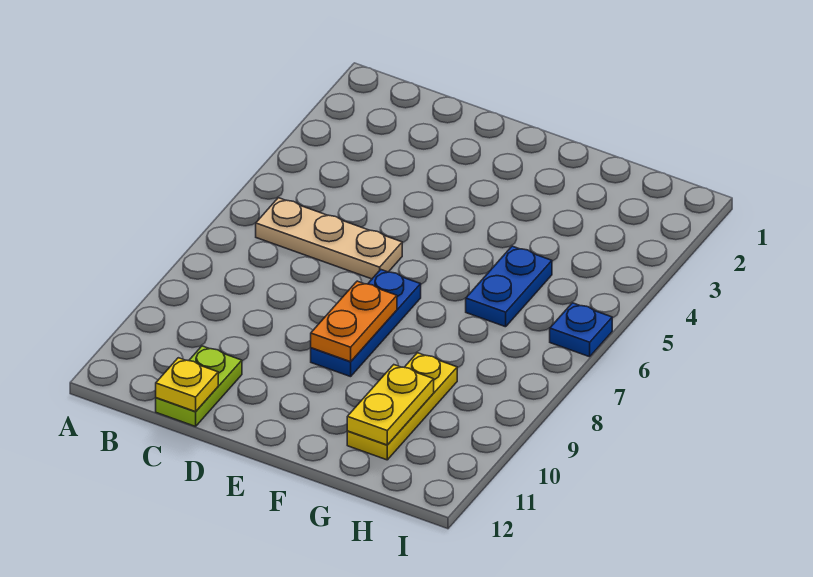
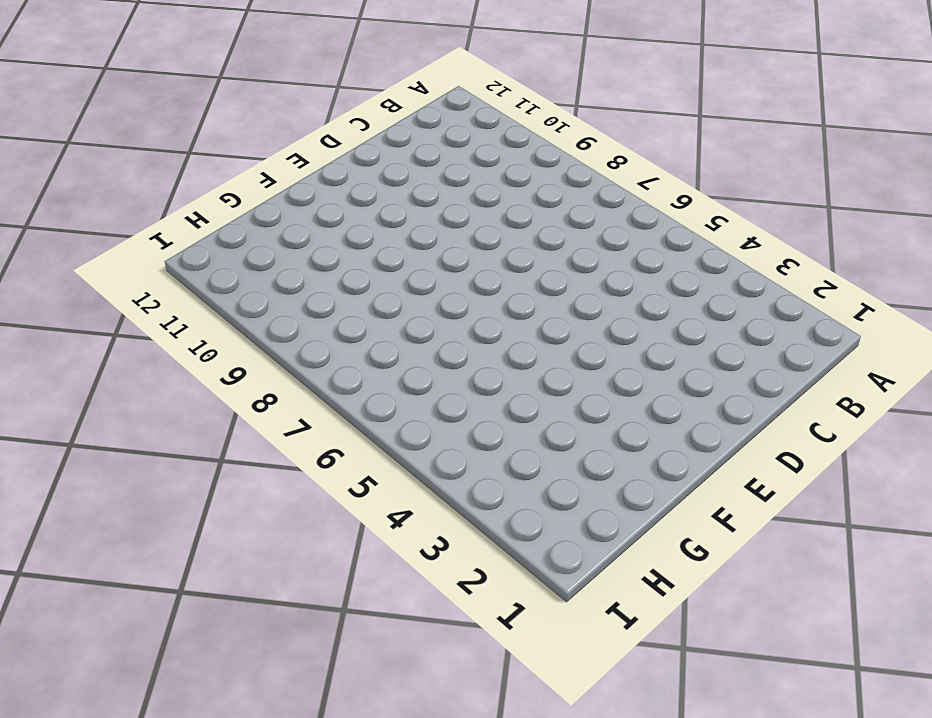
none -> tan 1x3 plate [256,198,402,279]
none -> lime 1x2 plate [156,346,242,426]

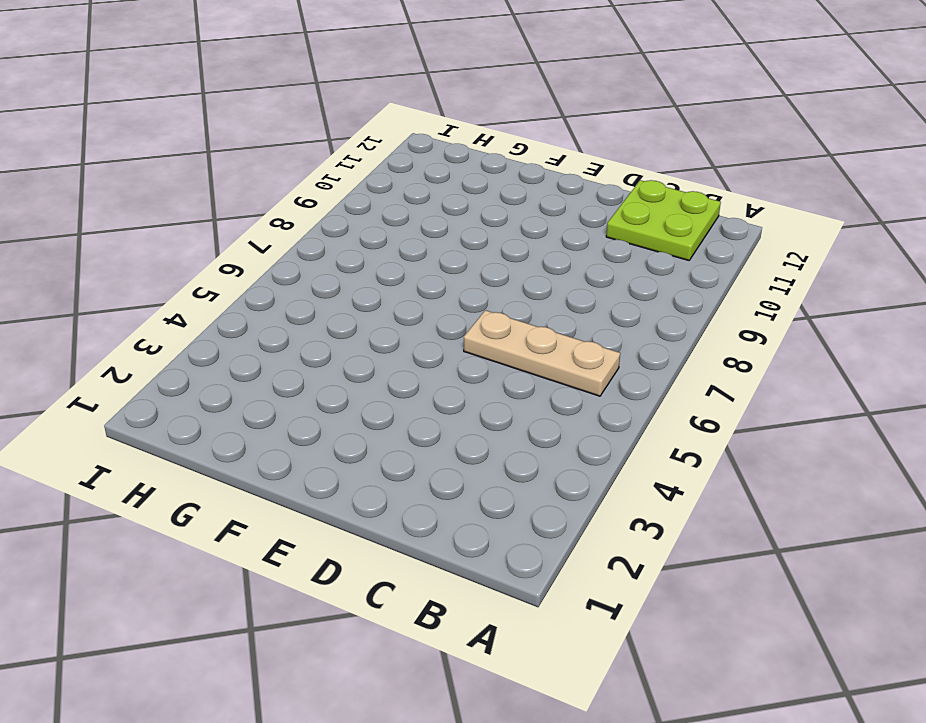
lime 2x2 plate [606,180,721,260] -> lime 1x2 plate [156,346,242,426]
none -> blue 1x3 plate [311,270,421,377]
none -> blue 1x2 plate [466,246,552,327]

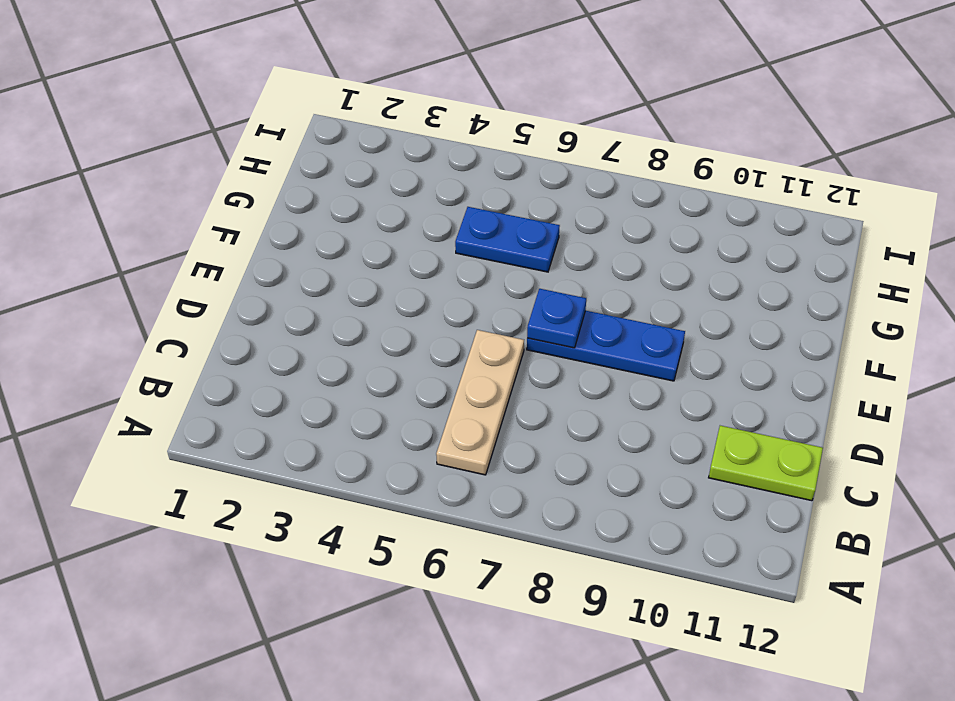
blue 1x1 plate [527,289,586,348] -> blue 1x1 plate moved to [550,303,612,357]
none -> yellow 1x3 plate [347,353,457,460]
none -> yellow 1x1 plate [156,358,218,412]

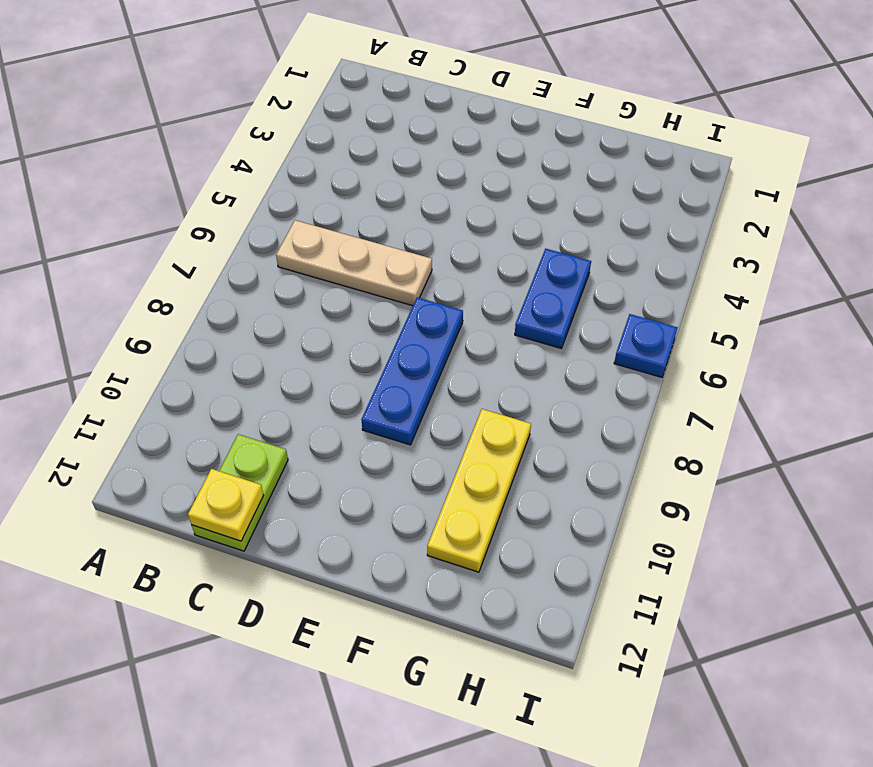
none -> orange 1x2 plate [311,281,397,362]
none -> yellow 1x2 plate [347,365,434,445]

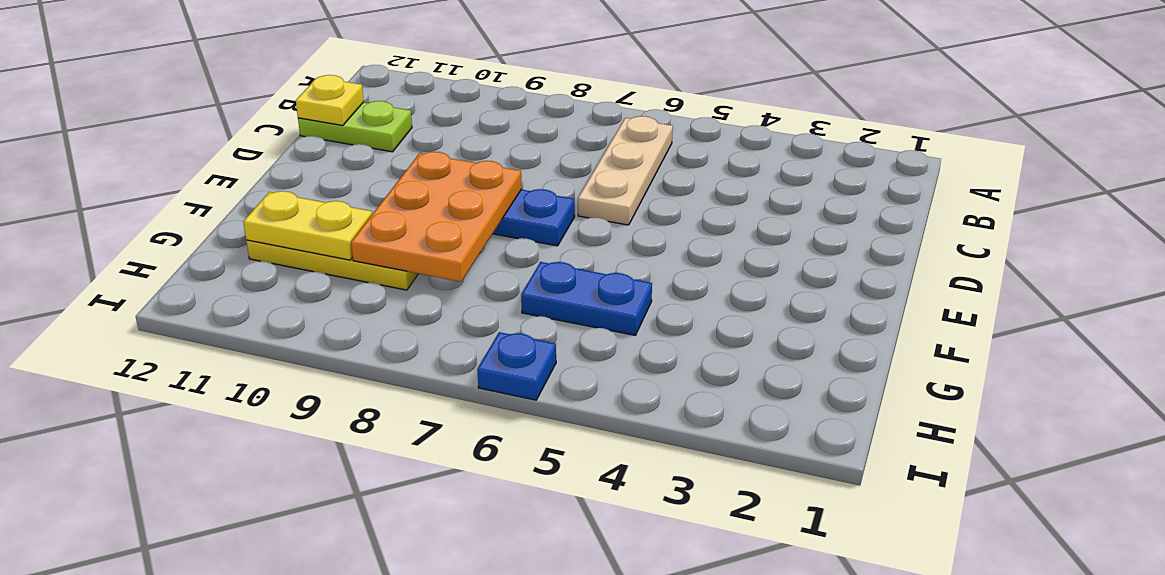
orange 2x3 plate [351,152,522,282] -> orange 1x2 plate [311,281,397,362]

